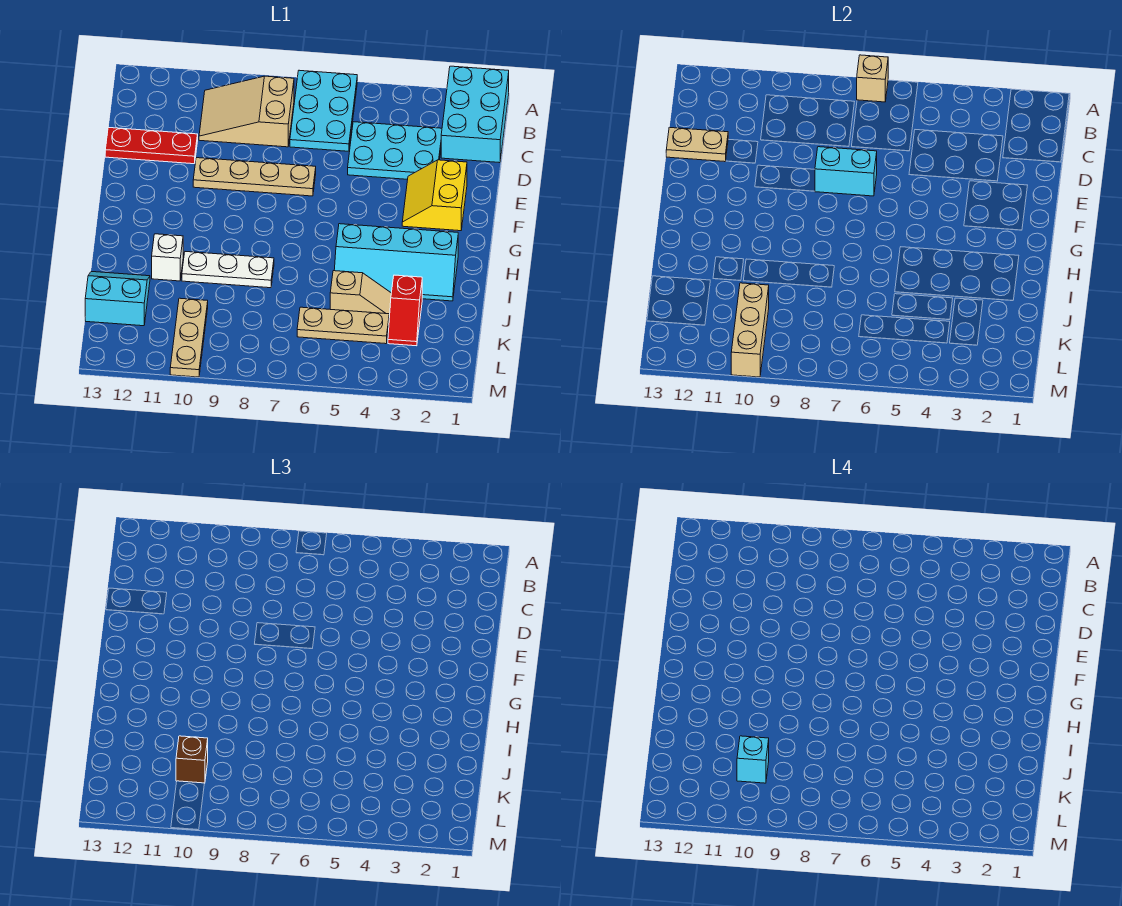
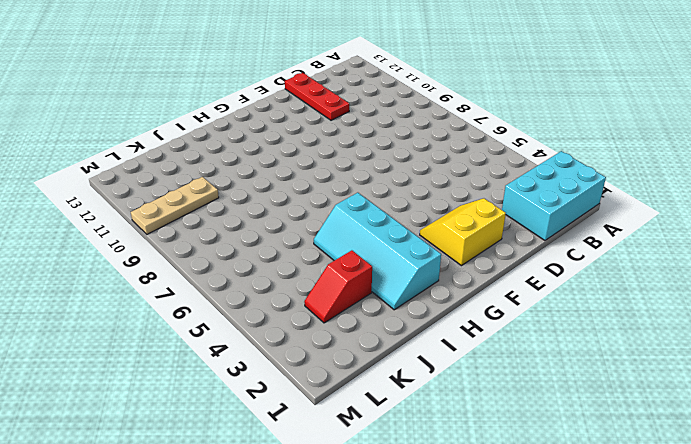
none -> cyan 2x3 plate [290,70,357,151]
none -> tan 2x3 slope [199,76,294,147]
none -> cyan 2x3 plate [348,122,442,179]

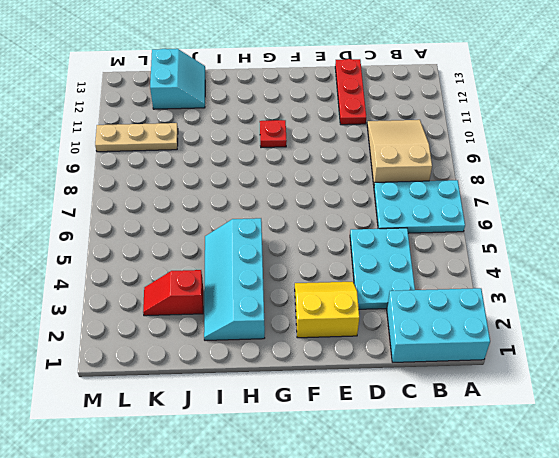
red 1x1 plate [260,120,287,148] -> none
none -> tan 1x4 plate [193,158,316,196]
none -> white 1x3 plate [182,252,274,288]
none -> white 1x1 brick [152,234,183,281]

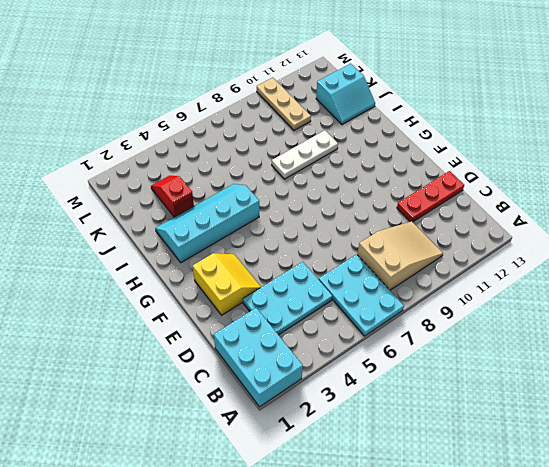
none -> tan 1x4 plate [193,158,316,196]
none -> white 1x1 brick [152,234,183,281]
none -> tan 1x2 slope [330,271,391,318]

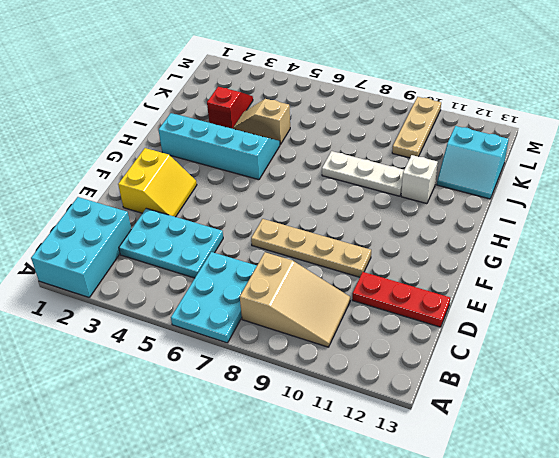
none -> tan 1x3 plate [297,307,389,344]
none -> tan 1x1 brick [857,55,888,102]
none -> tan 1x2 plate [666,127,728,162]

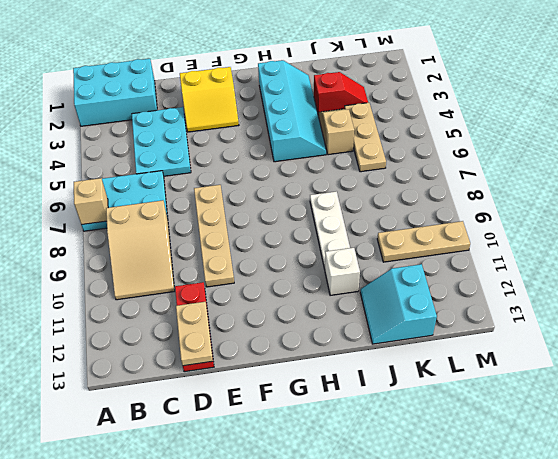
none -> cyan 1x2 brick [815,147,877,196]
none -> tan 1x3 brick [731,283,769,377]
none -> brown 1x1 brick [176,736,208,783]

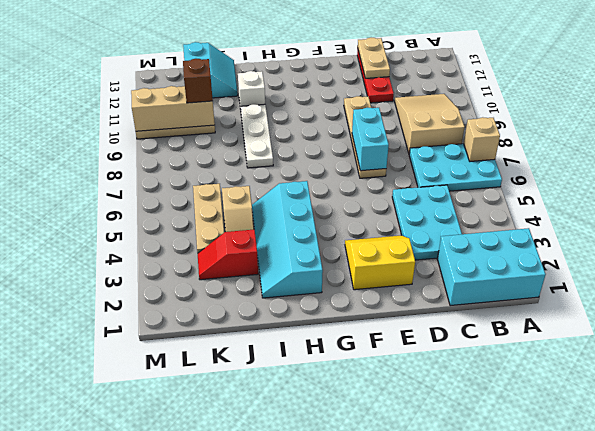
none -> cyan 1x1 brick [737,736,769,783]

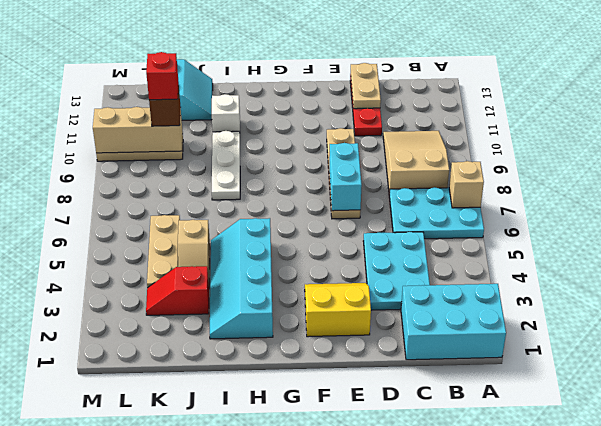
red 1x1 brick [146,52,178,100] -> cyan 1x1 brick [737,736,769,783]

